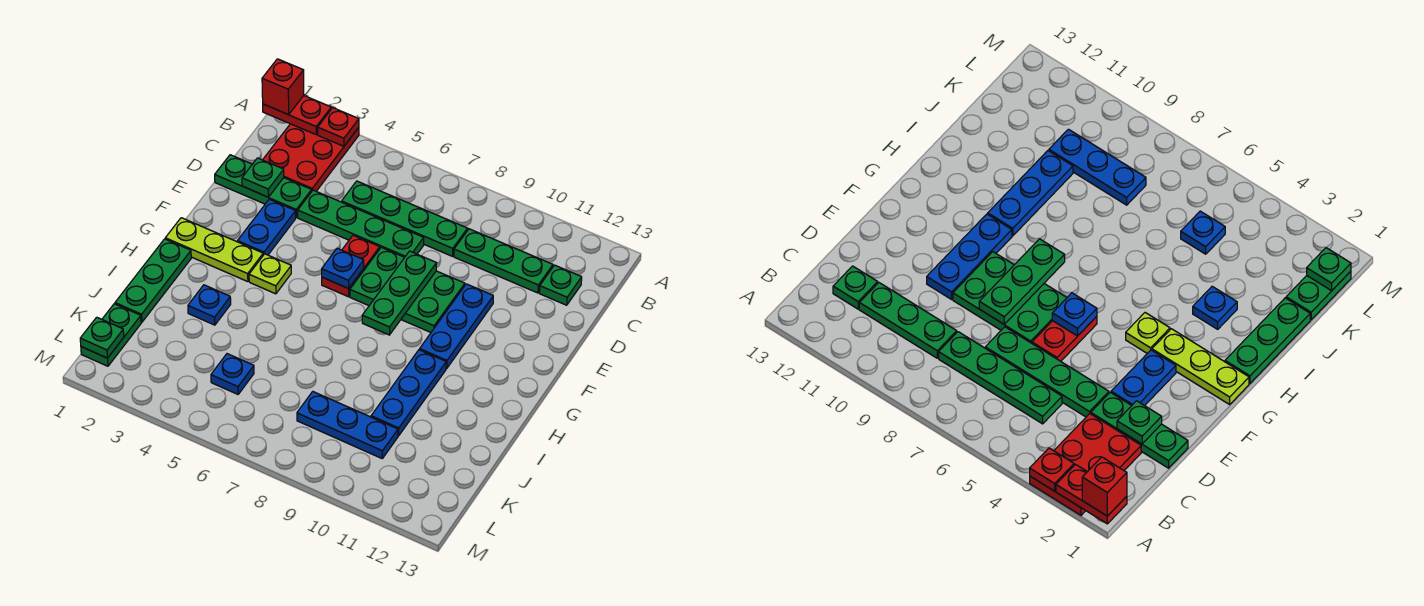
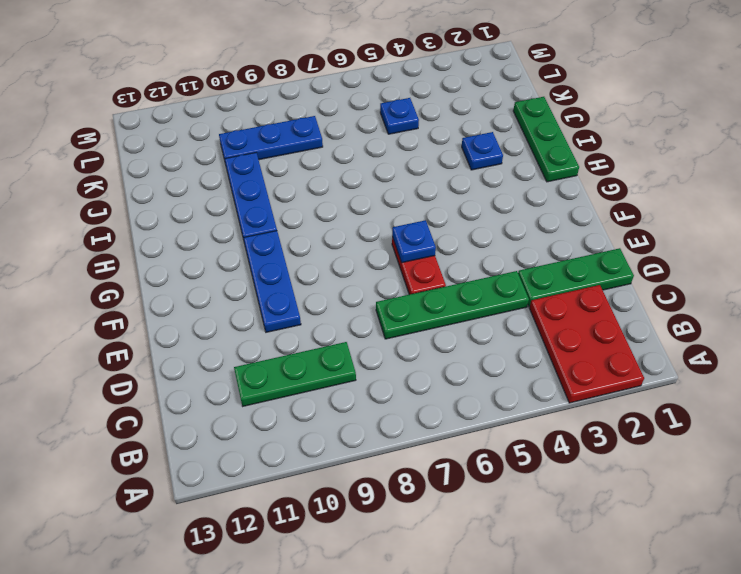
none -> green 1x4 plate [342,181,468,256]
none -> green 1x1 plate [539,265,582,305]
none -> blue 1x2 plate [237,199,296,255]

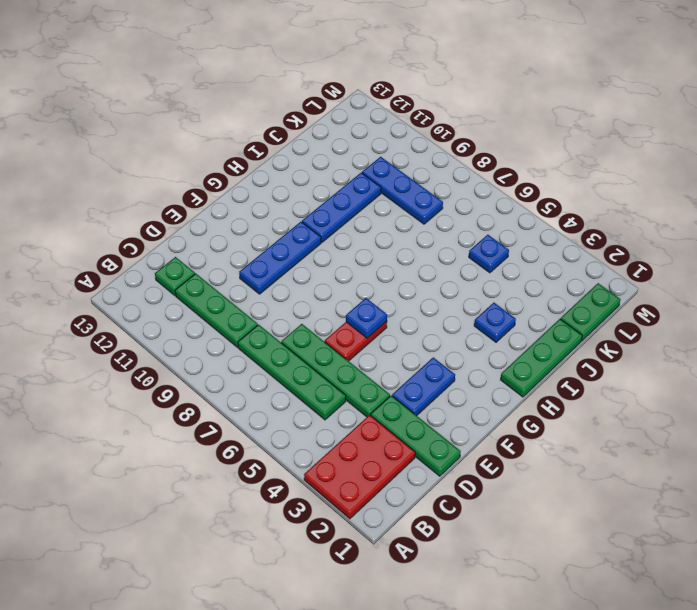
none -> green 2x3 plate [350,247,465,332]
none -> lime 1x3 plate [165,218,263,282]
none -> lime 1x1 plate [249,254,291,294]

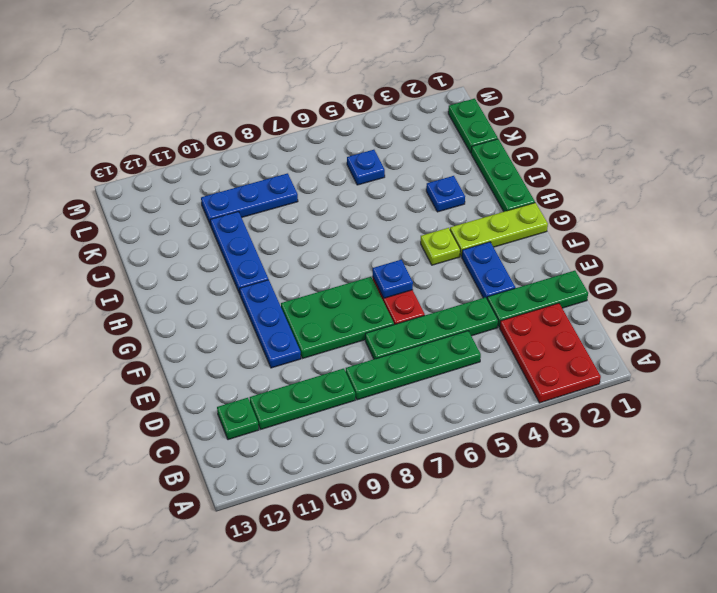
none -> red 1x2 plate [263,96,331,134]
none -> red 1x1 plate [318,108,359,146]
none -> green 1x1 plate [242,158,284,197]

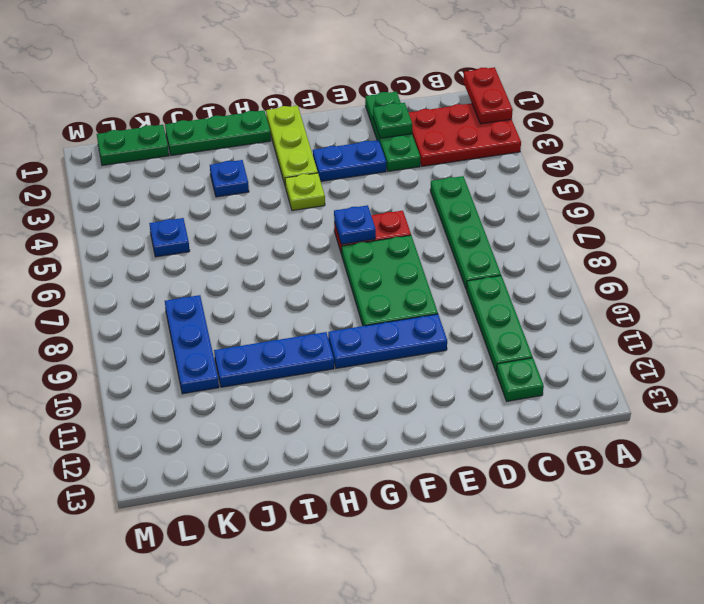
none -> green 1x4 plate [298,190,424,257]
none -> red 1x1 plate [318,108,359,146]
none -> green 1x3 plate [362,251,437,335]

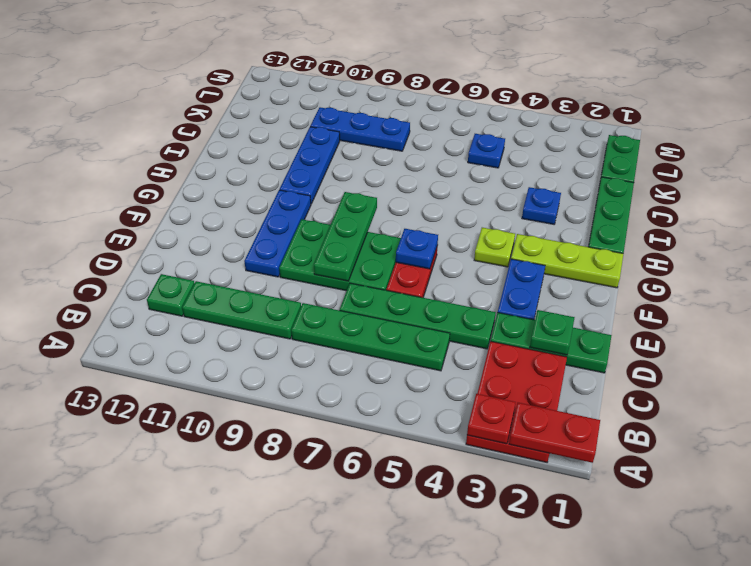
none -> green 1x1 plate [80,317,124,358]
none -> red 1x1 brick [262,59,304,115]

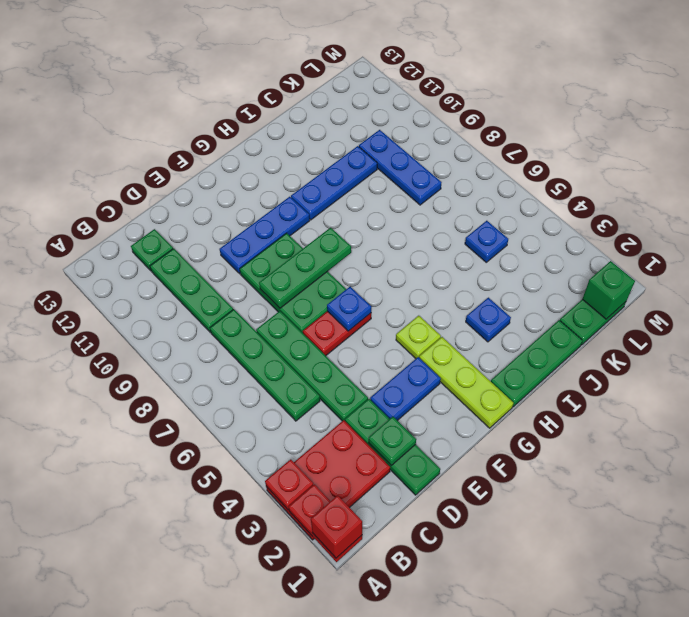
green 1x1 brick [583,261,635,319] -> green 1x1 plate [80,317,124,358]

